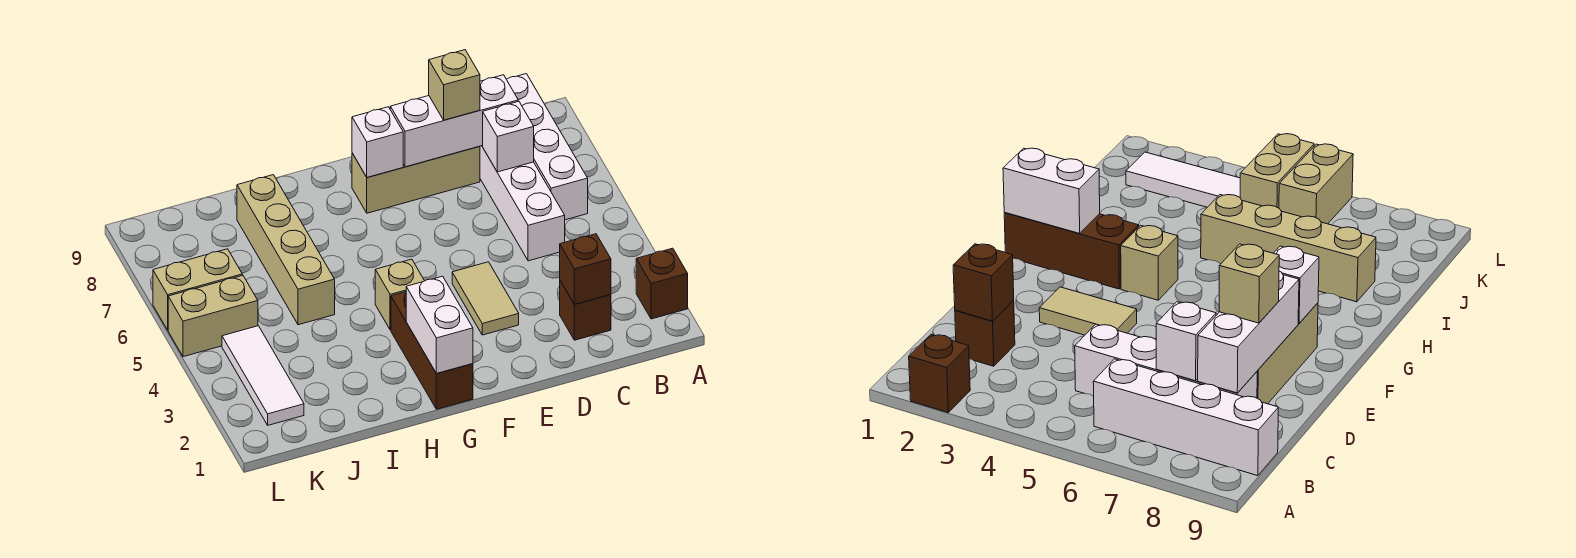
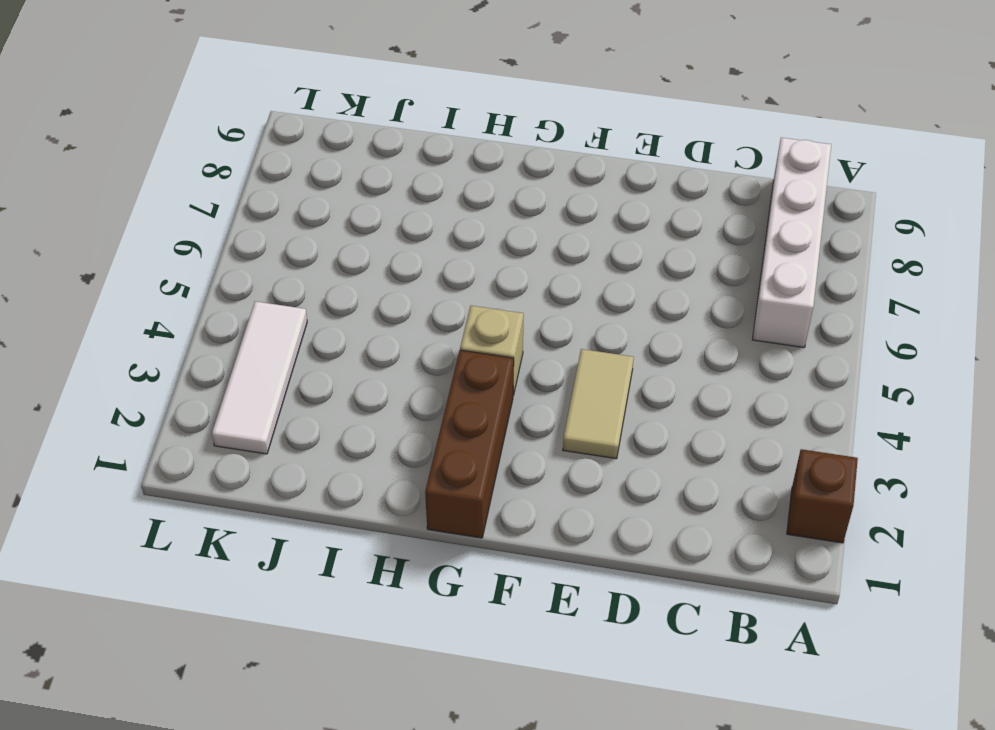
none -> brown 1x1 brick [560,281,611,340]
none -> white 1x4 brick [480,145,565,261]
none -> tan 1x3 brick [352,146,480,213]

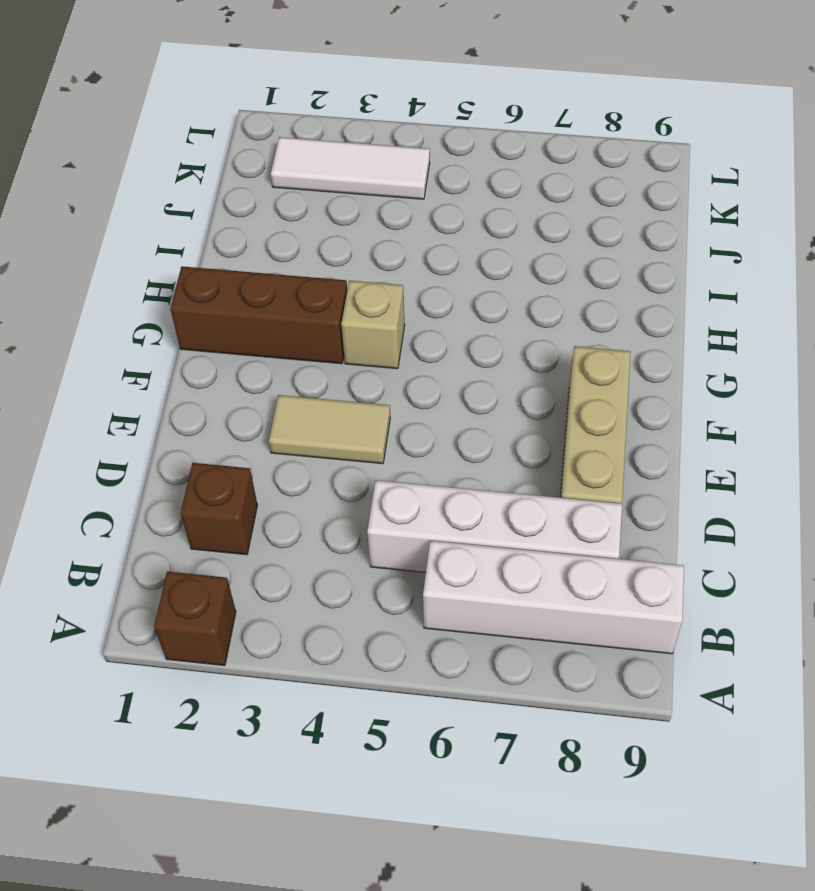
none -> tan 1x4 brick [237,175,335,325]
none -> tan 1x2 brick [168,275,258,357]
none -> tan 1x2 brick [153,249,242,330]

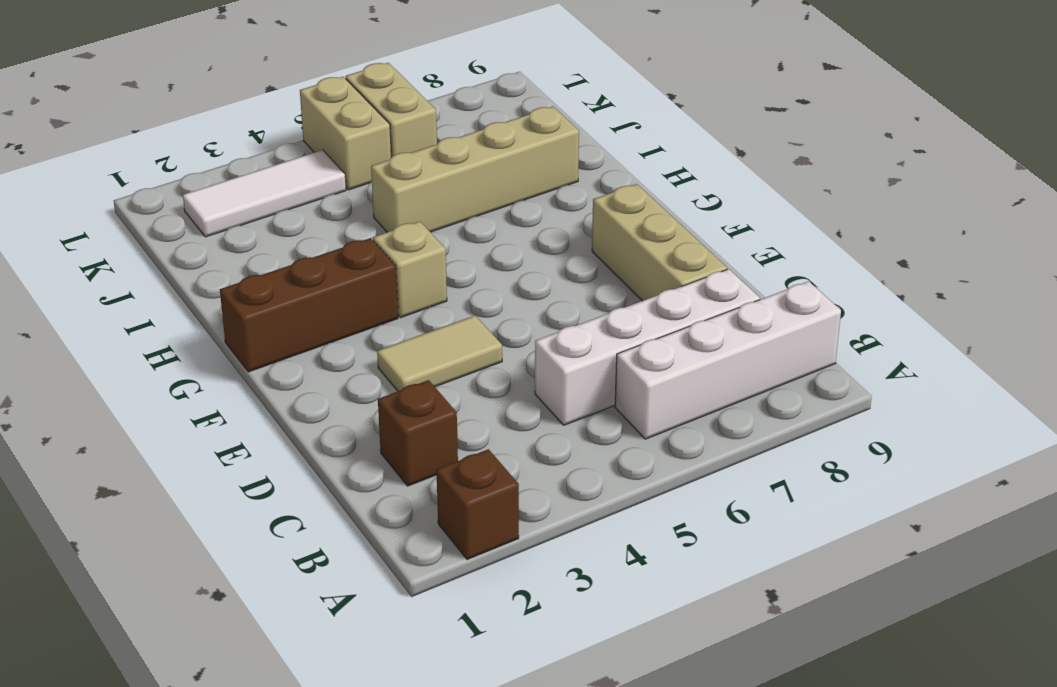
none -> brown 1x1 brick [560,234,611,304]
none -> white 1x1 brick [483,101,534,172]
none -> white 1x3 brick [390,75,518,167]

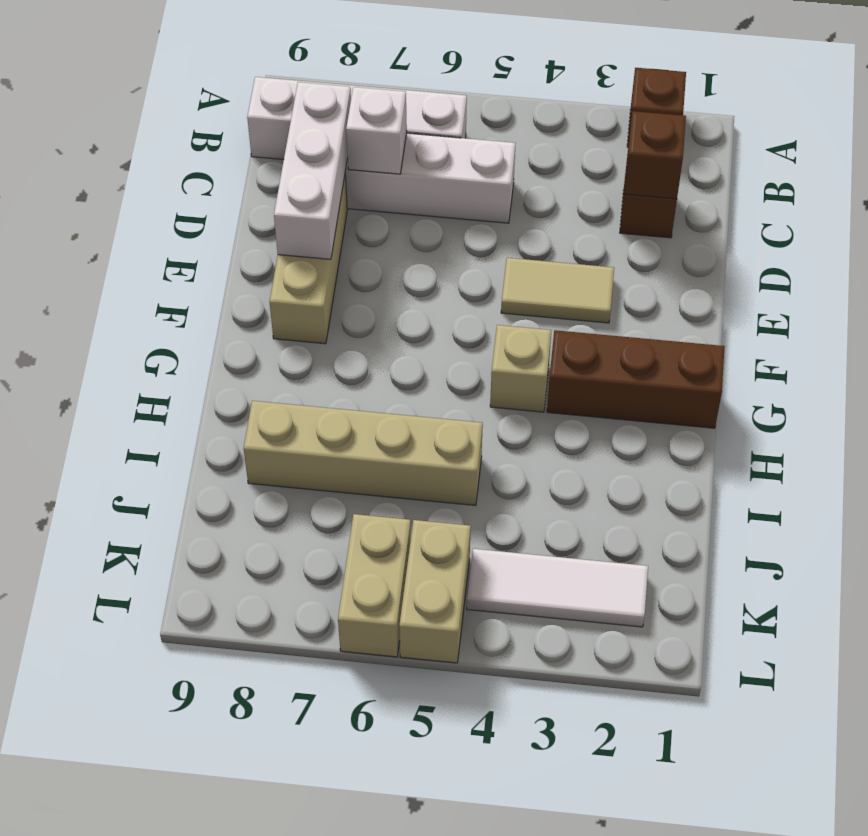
none -> white 1x1 brick [352,107,403,177]
none -> white 1x2 brick [406,276,473,373]
none -> tan 1x1 brick [429,50,480,120]

